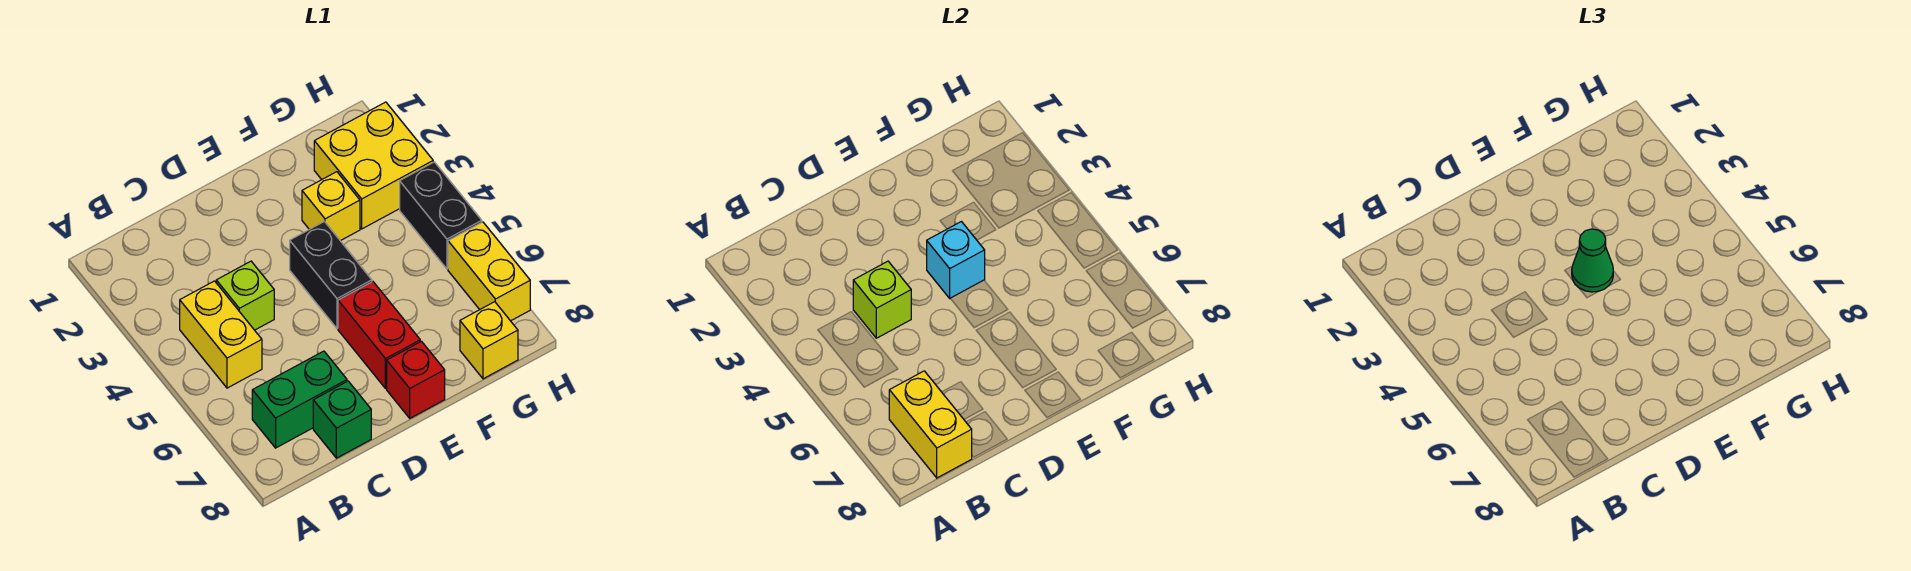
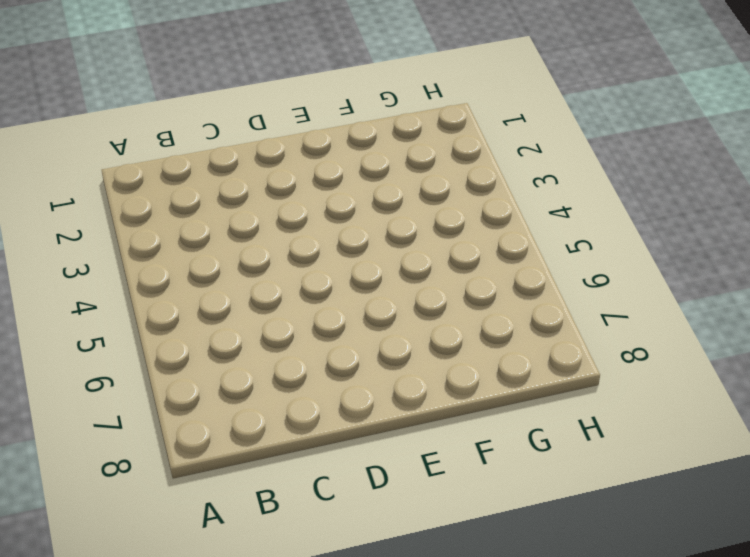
none -> yellow 1x2 brick [180,281,262,388]
none -> green 1x2 brick [252,351,347,448]
none -> lime 1x1 brick [216,261,274,330]

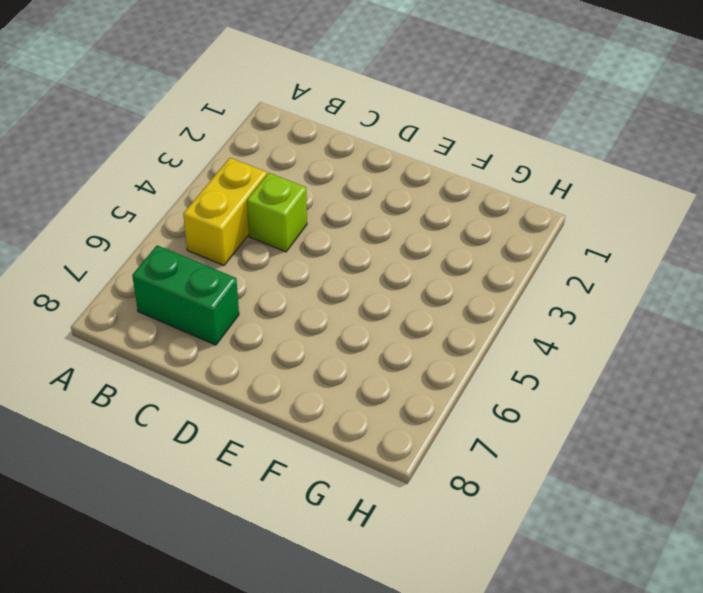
none -> green 1x1 brick [313,381,371,458]
none -> black 1x2 brick [290,222,372,328]
none -> red 1x2 brick [338,282,420,389]

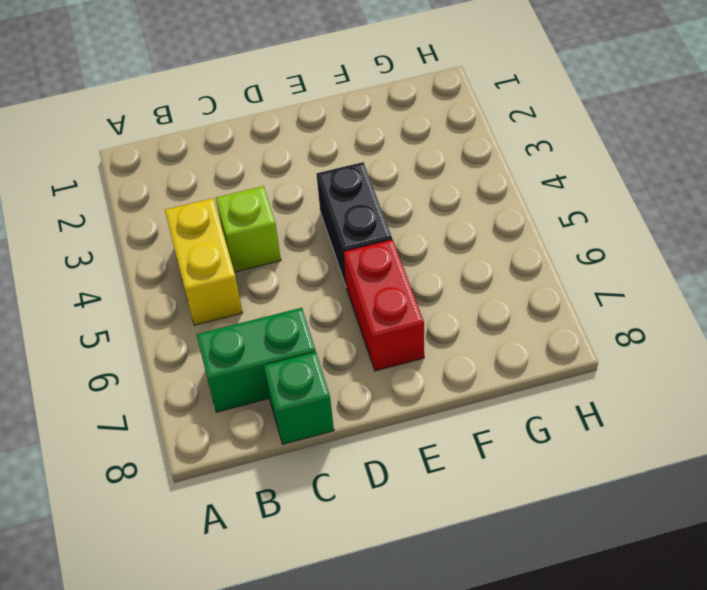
none -> red 1x1 brick [387,341,445,418]
none -> yellow 1x1 brick [302,172,360,241]
none -> yellow 2x2 brick [314,102,433,229]

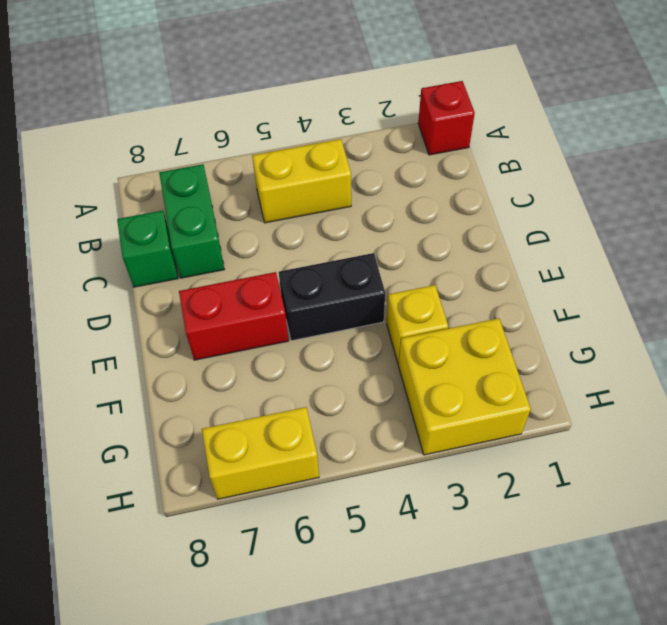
red 1x1 brick [418,81,475,155] -> red 1x1 brick moved to [387,341,445,418]
none -> lime 1x1 brick [216,261,274,330]
none -> yellow 1x1 brick [460,302,518,379]
none -> black 1x2 brick [400,162,482,269]

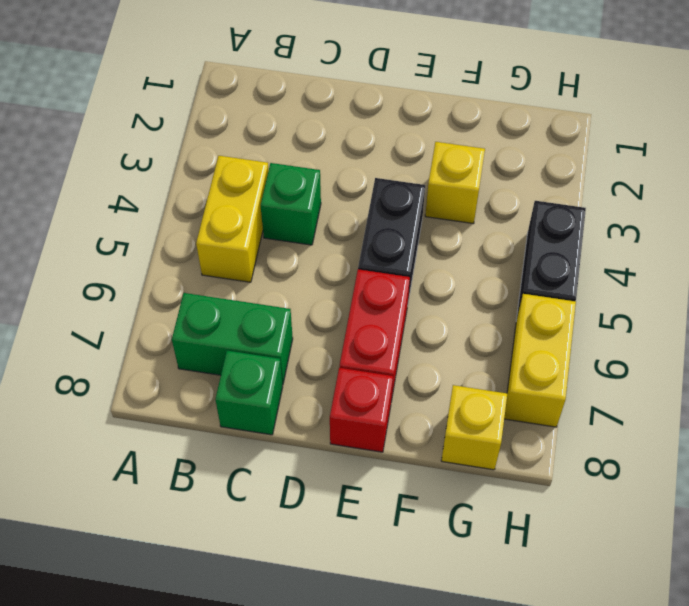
green 1x1 brick [261,163,321,245] -> lime 1x1 brick [216,261,274,330]
none -> yellow 2x2 brick [314,102,433,229]
none -> yellow 1x2 brick [889,371,972,478]
none -> lime 1x1 brick [853,261,911,338]

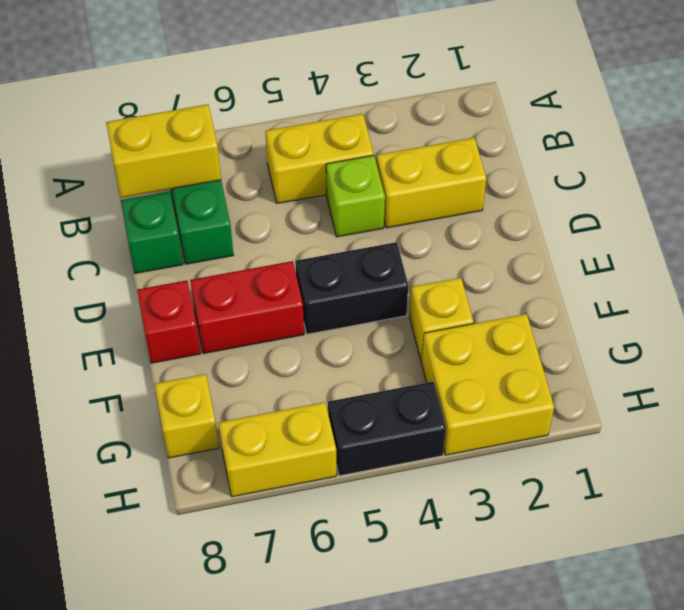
yellow 1x2 brick [376,138,486,228] -> none
none -> lime 1x1 brick [853,261,911,338]
none -> cyan 1x1 brick [927,222,985,298]
none -> green 1x1 cone [1572,229,1613,292]

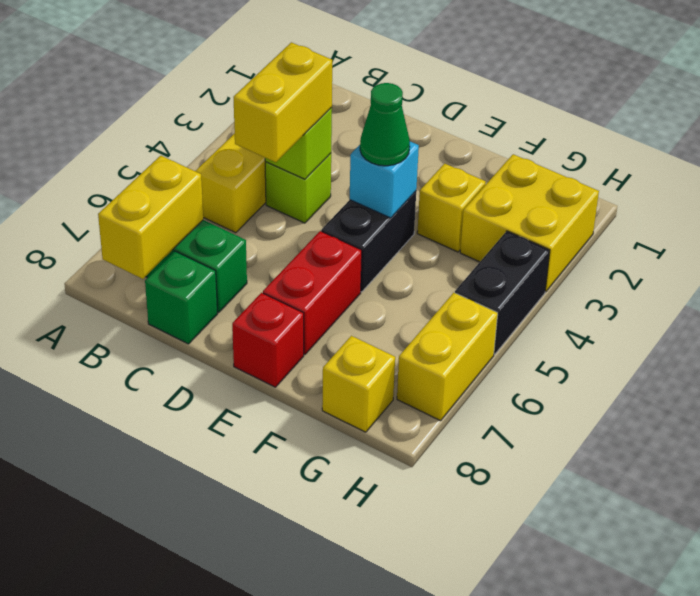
yellow 1x2 brick [234,42,332,162] -> none

